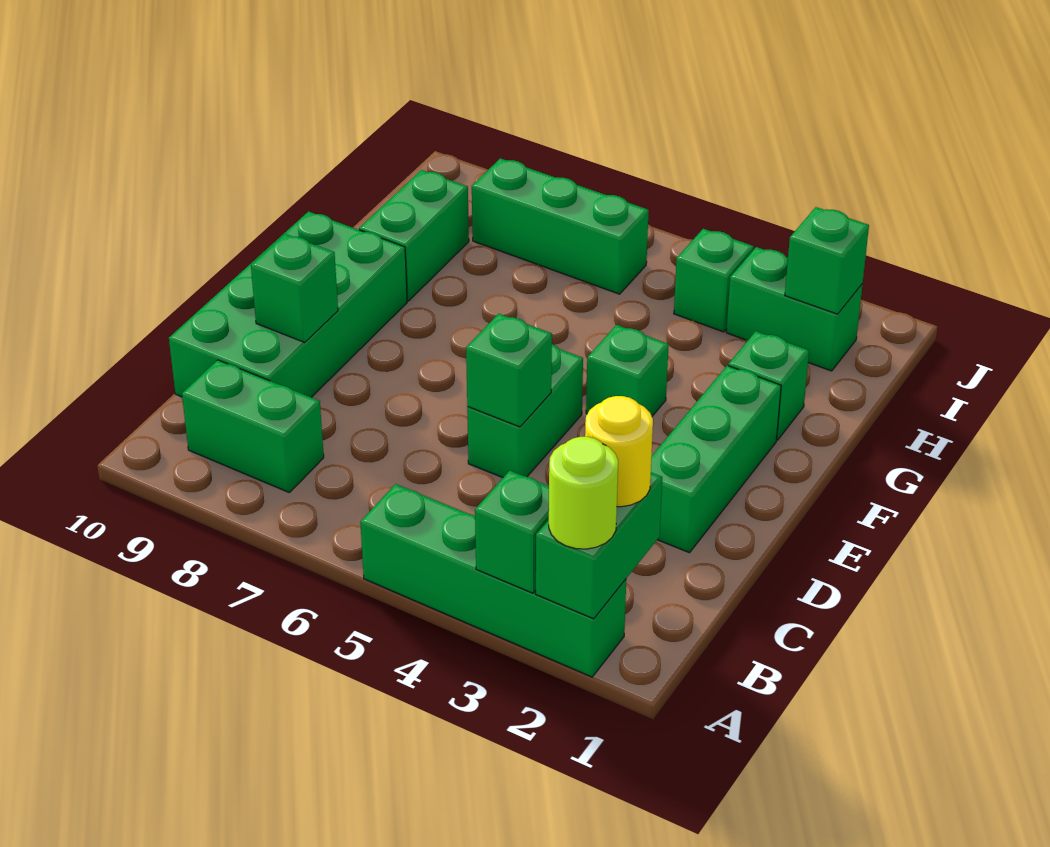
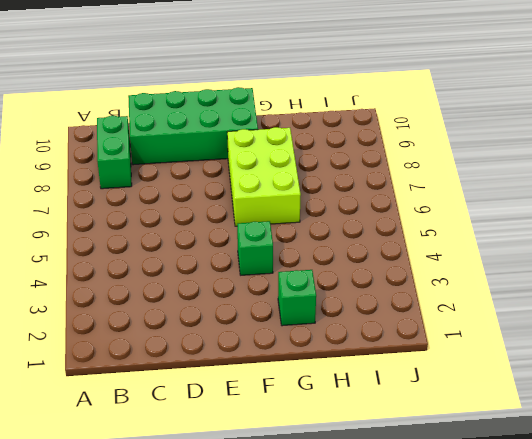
lime 2x3 brick [227,127,301,226] -> none
none -> green 1x4 brick [360,484,626,677]
none -> green 1x3 brick [651,366,781,553]
none -> green 1x2 brick [467,344,583,478]

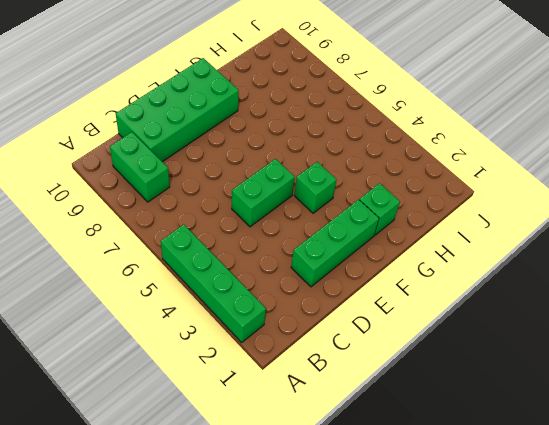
none -> green 1x2 brick [359,170,469,301]
none -> green 1x2 brick [726,247,862,371]
none -> green 1x1 brick [674,229,754,332]

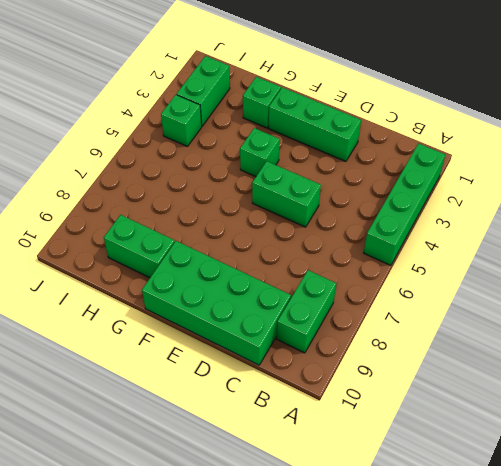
none -> green 1x3 brick [472,158,649,294]
none -> green 1x2 brick [536,473,662,619]
none -> green 1x1 brick [475,471,549,593]

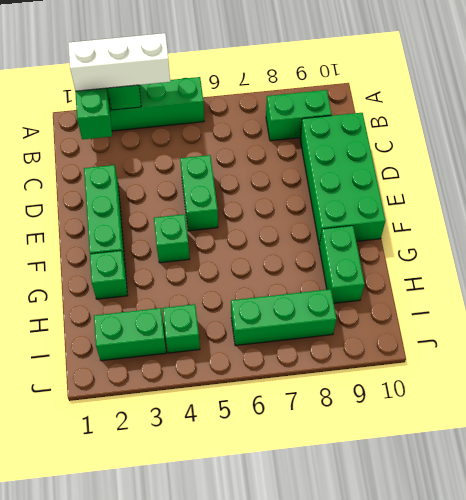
white 1x3 brick [68,33,170,91] -> lime 1x1 round brick [549,437,618,549]
none -> green 1x1 brick [466,314,552,427]
none -> green 1x1 brick [251,234,338,343]
none -> green 1x1 brick [785,207,869,314]

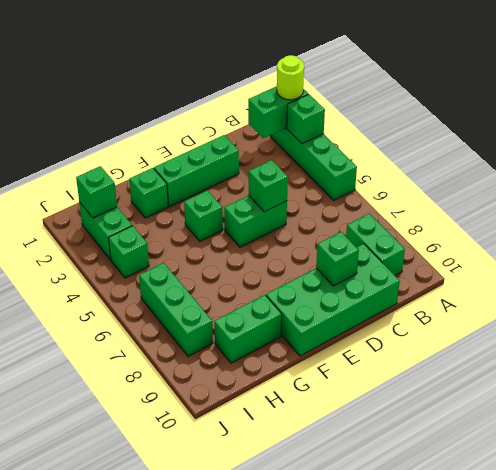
none -> yellow 1x1 round brick [585,396,653,507]

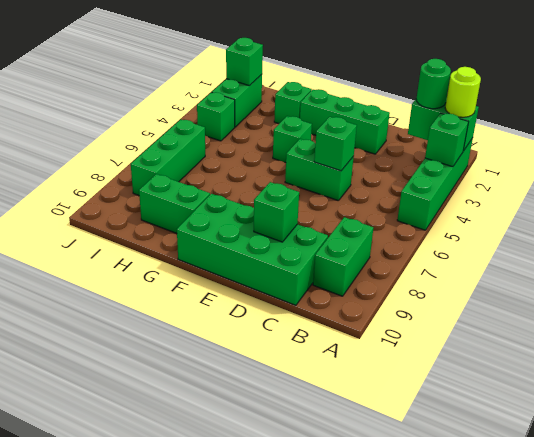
green 1x1 round brick [416,59,451,109] -> yellow 1x1 round brick [585,396,653,507]

